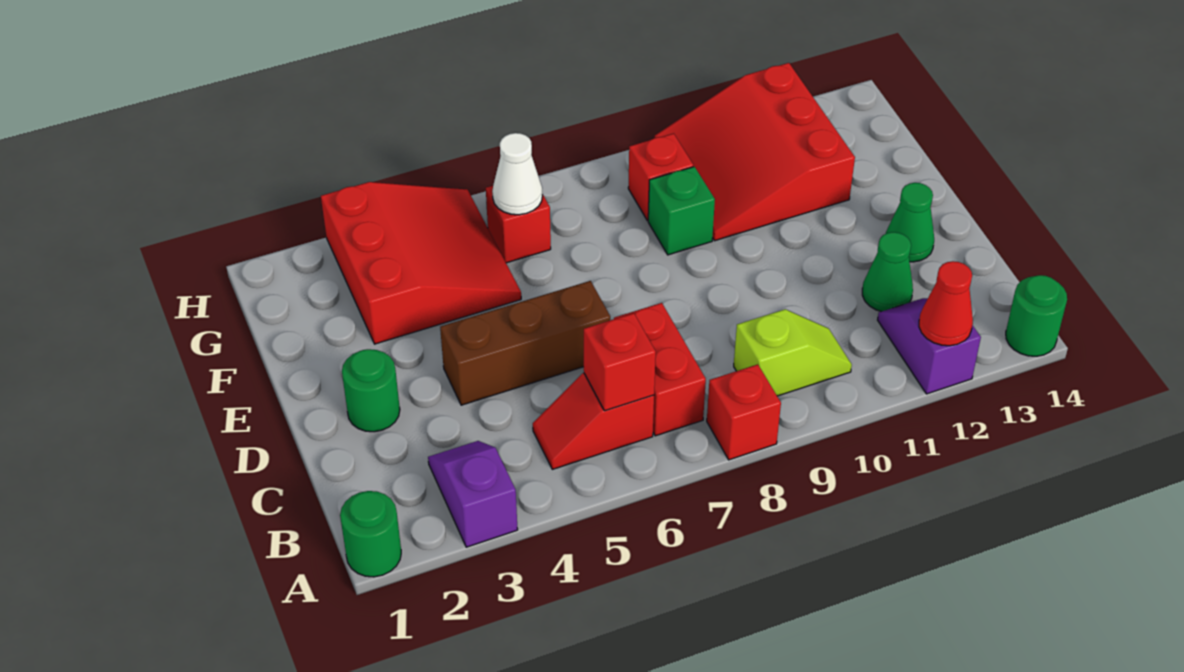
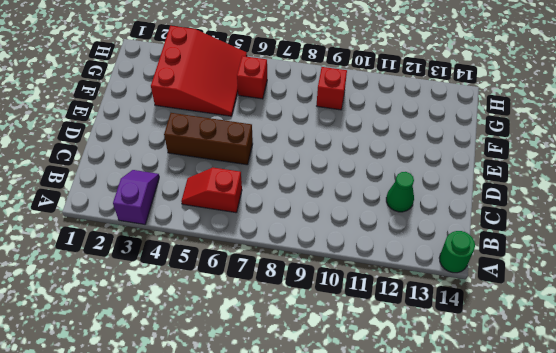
none -> green 1x1 round brick [340,491,401,577]
none -> red 1x1 brick [707,364,781,460]
none -> purple 1x2 slope [878,298,981,394]

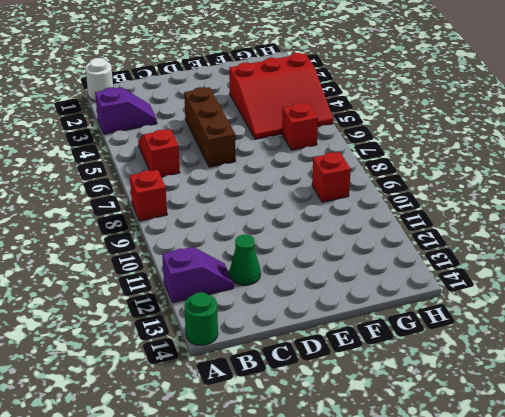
white 1x1 round brick [85,58,113,101] -> green 1x1 round brick [340,491,401,577]
none -> red 1x2 brick [614,303,706,436]
none -> lime 1x2 slope [734,309,852,396]
none -> green 1x1 round brick [342,349,400,432]

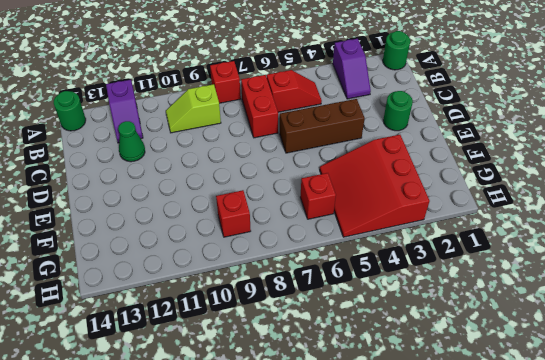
none -> green 1x1 cone [886,183,934,262]
none -> green 1x1 brick [648,167,715,255]
none -> red 3x3 slope [655,63,855,241]

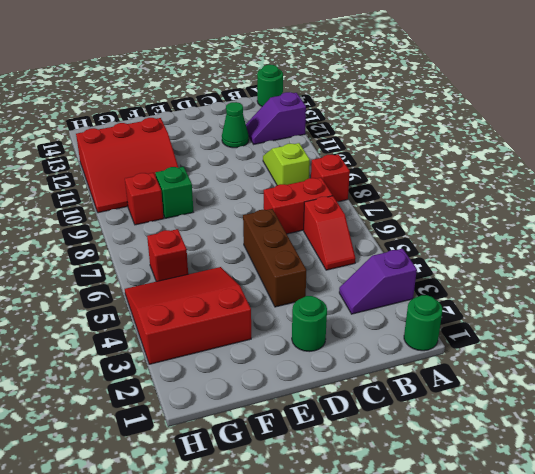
none -> green 1x1 cone [886,183,934,262]
none -> red 1x1 cone [919,261,973,346]
none -> red 1x1 brick [584,313,656,411]

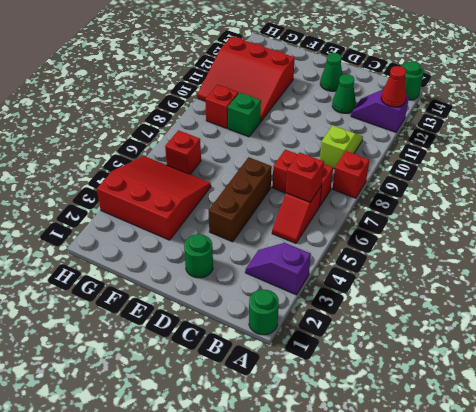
none -> white 1x1 cone [492,133,542,215]

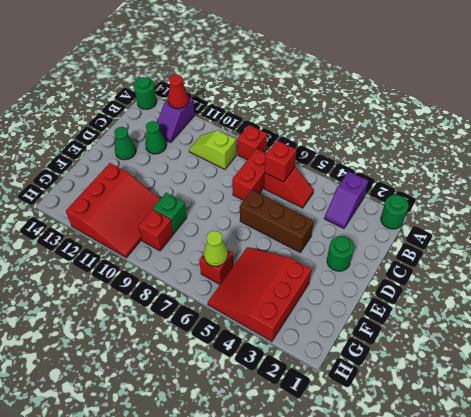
lime 1x1 cone [204,231,228,266] -> white 1x1 cone [492,133,542,215]

